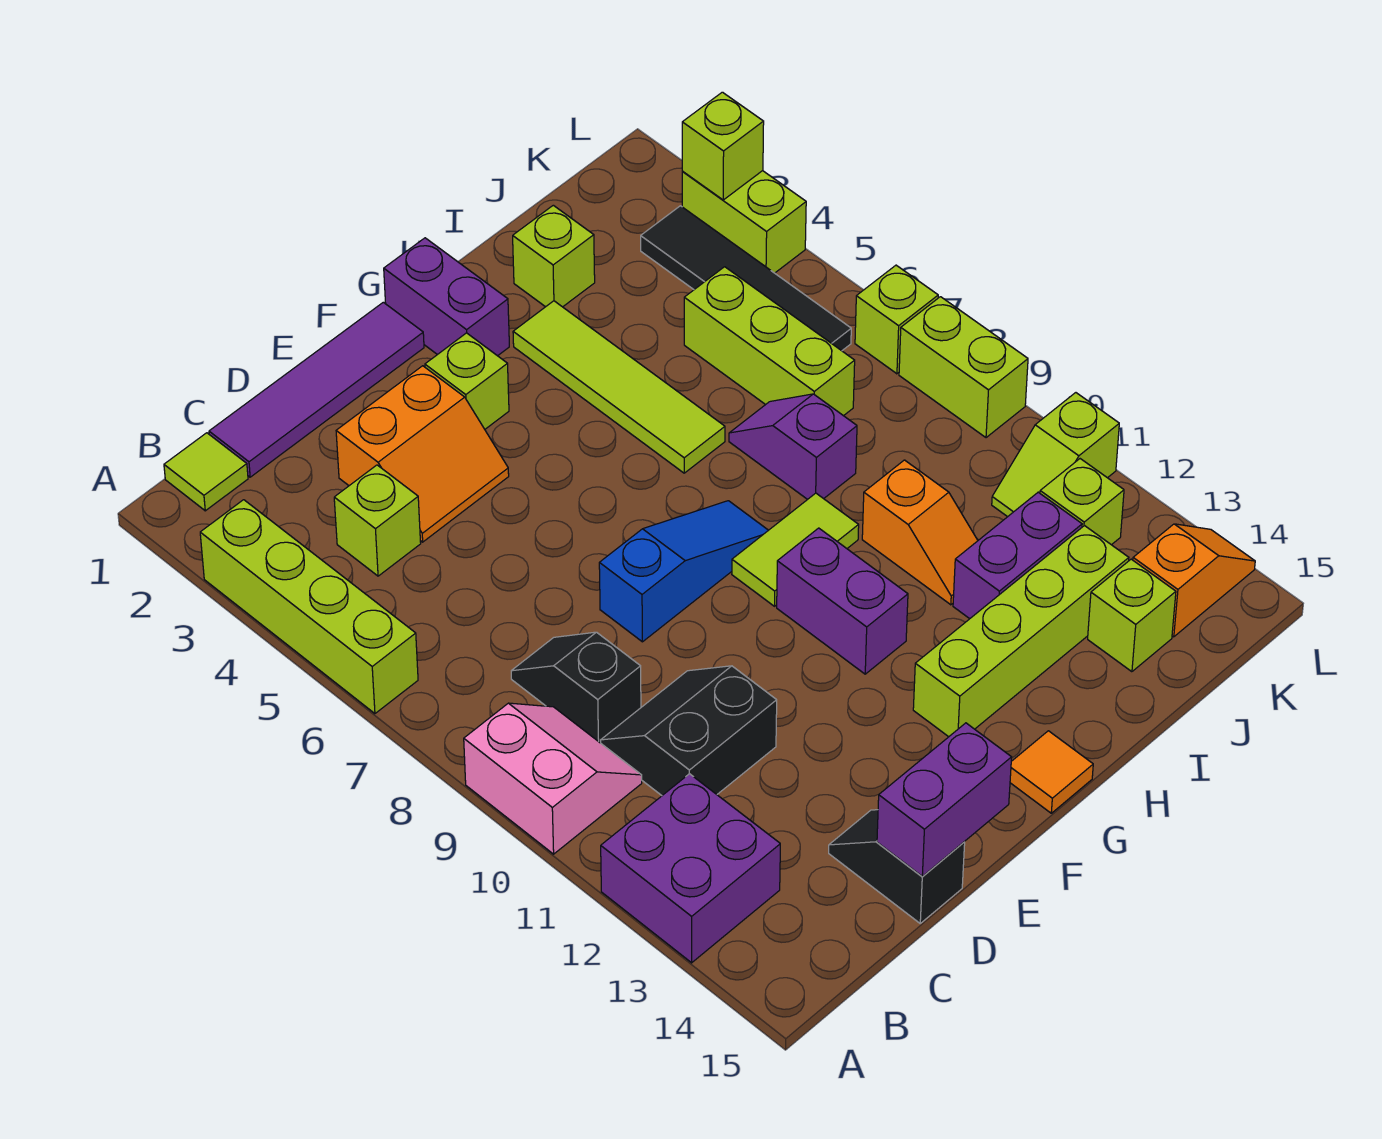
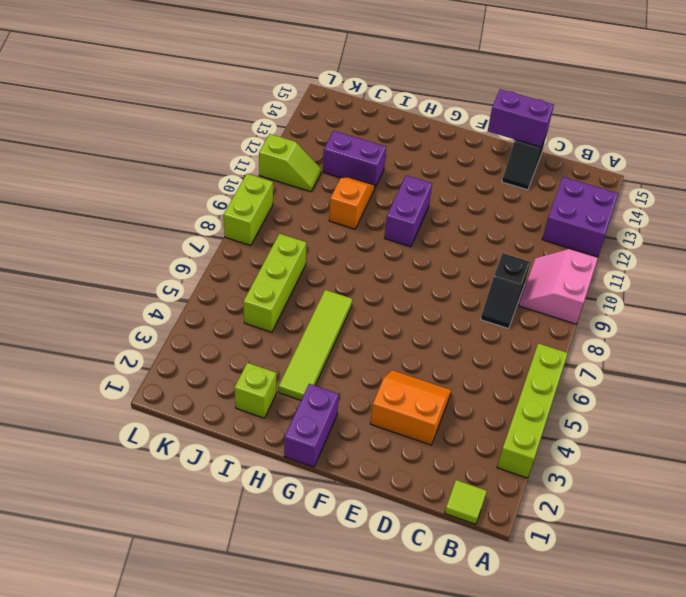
none -> purple 1x4 tile [209,302,424,477]
none -> lime 1x1 brick [334,465,421,576]
none -> black 2x2 slope [601,666,777,795]
none -> blue 1x3 slope [599,501,768,642]

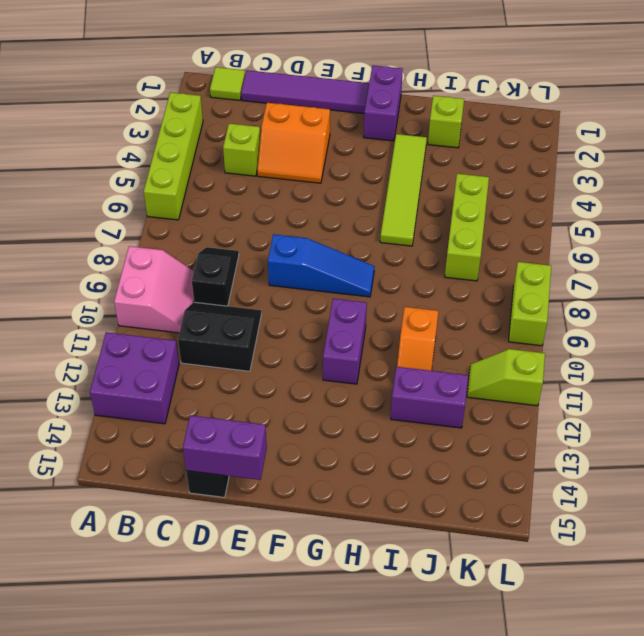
none -> lime 1x1 brick [425,333,509,429]
none -> lime 1x2 tile [732,493,859,606]
none -> lime 1x4 brick [913,526,1129,737]
none -> orange 1x1 tile [1010,731,1093,813]

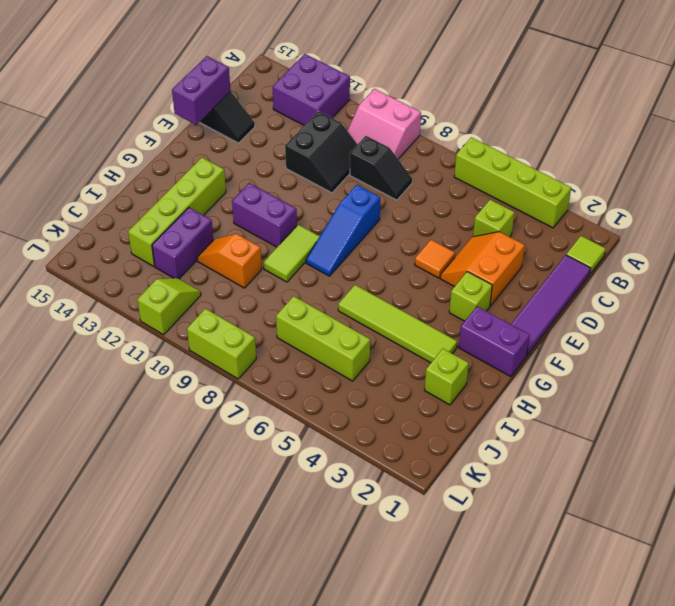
orange 1x1 tile [415,240,455,278] -> orange 1x1 tile moved to [1010,731,1093,813]
none -> purple 1x2 slope [729,394,857,500]
none -> lime 1x1 brick [1088,559,1176,672]
none -> black 1x4 tile [641,206,851,351]
none -> lime 1x1 brick [1040,459,1124,545]

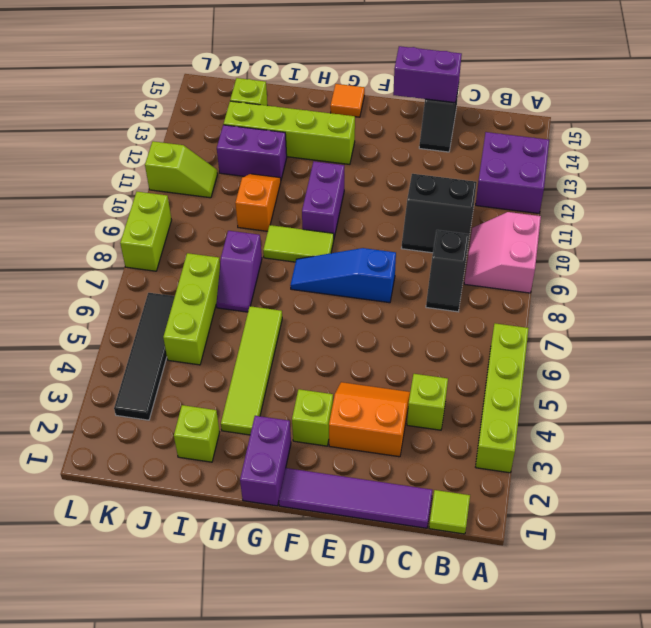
none -> lime 1x1 brick [1040,459,1124,545]
none -> orange 1x2 slope [1133,524,1255,637]
none -> lime 1x2 brick [682,171,806,273]
none -> lime 1x1 brick [855,265,938,374]

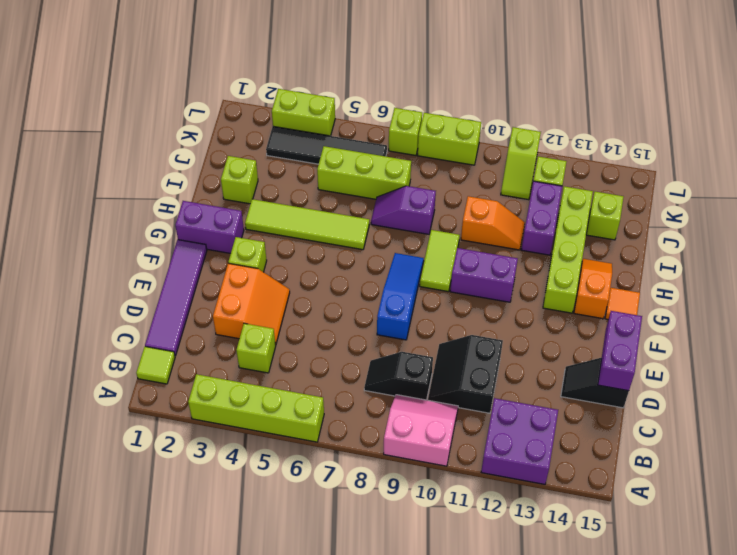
orange 1x2 slope [574,259,612,319] -> orange 1x2 slope moved to [1133,524,1255,637]
none -> lime 1x1 brick [682,92,764,200]

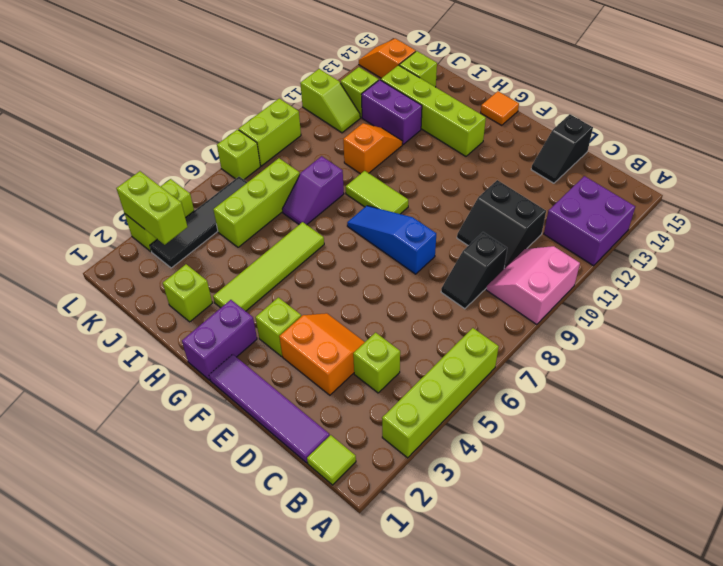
lime 1x2 brick [116,171,187,245] -> lime 1x1 brick [682,92,764,200]
none -> purple 1x2 brick [777,528,908,674]
none -> purple 1x2 brick [877,723,1012,876]

